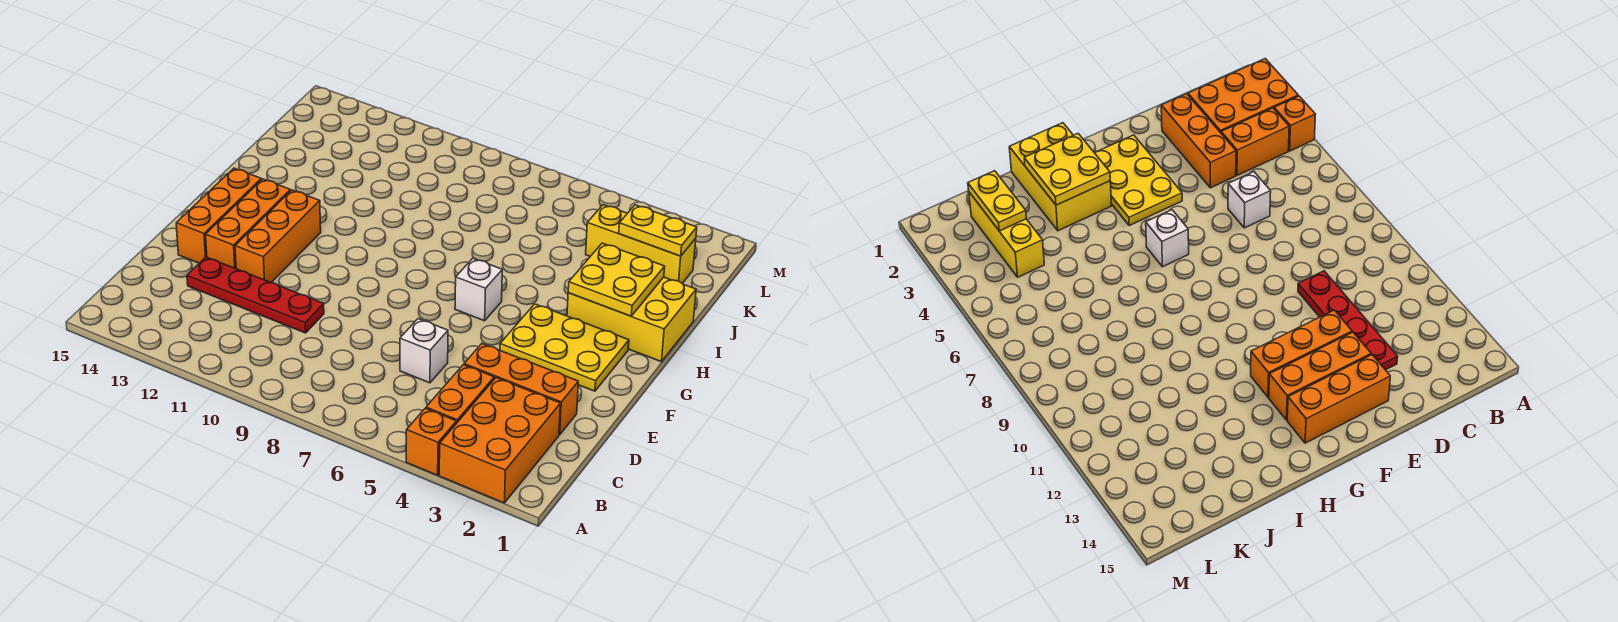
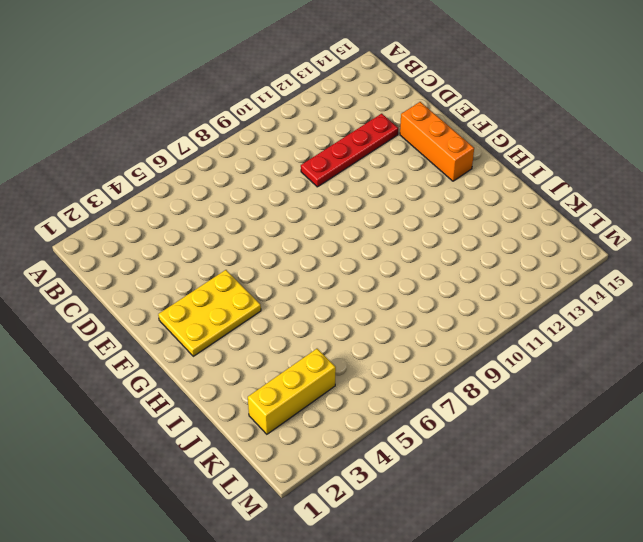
none -> orange 2x3 brick [439,378,560,503]
none -> orange 1x1 brick [406,408,457,475]
none -> orange 1x2 brick [426,365,494,423]

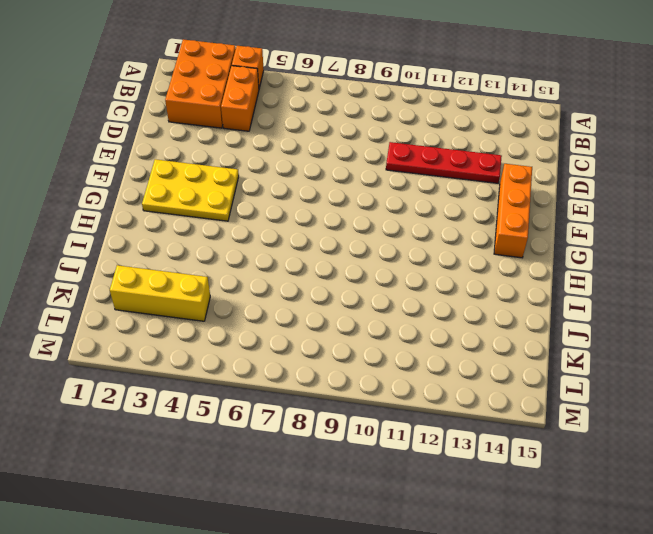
none -> orange 1x3 brick [464,344,578,435]
none -> white 1x1 brick [400,319,448,383]
none -> orange 1x3 brick [235,190,321,283]

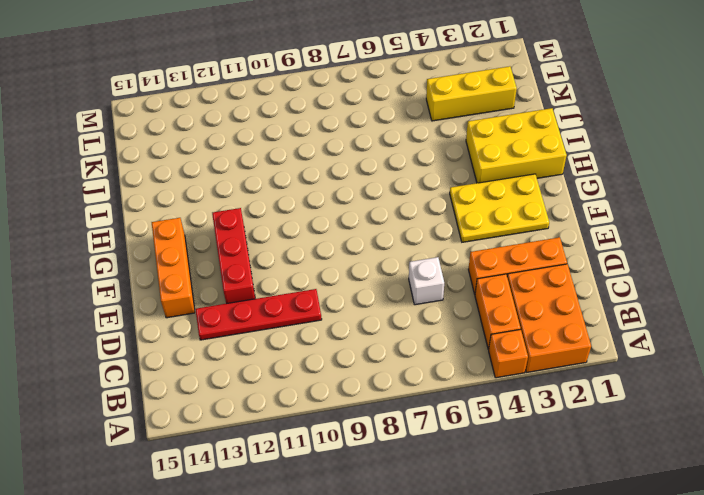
red 1x3 brick [212,208,255,304] -> orange 1x3 brick [235,190,321,283]
none -> orange 1x3 brick [206,179,290,269]
none -> white 1x1 brick [455,258,502,321]
none -> yellow 2x2 plate [568,243,665,316]

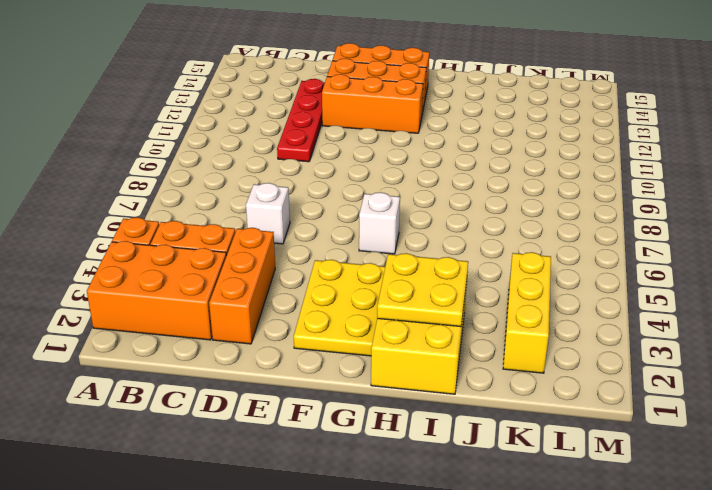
none -> yellow 1x2 plate [619,205,697,256]

